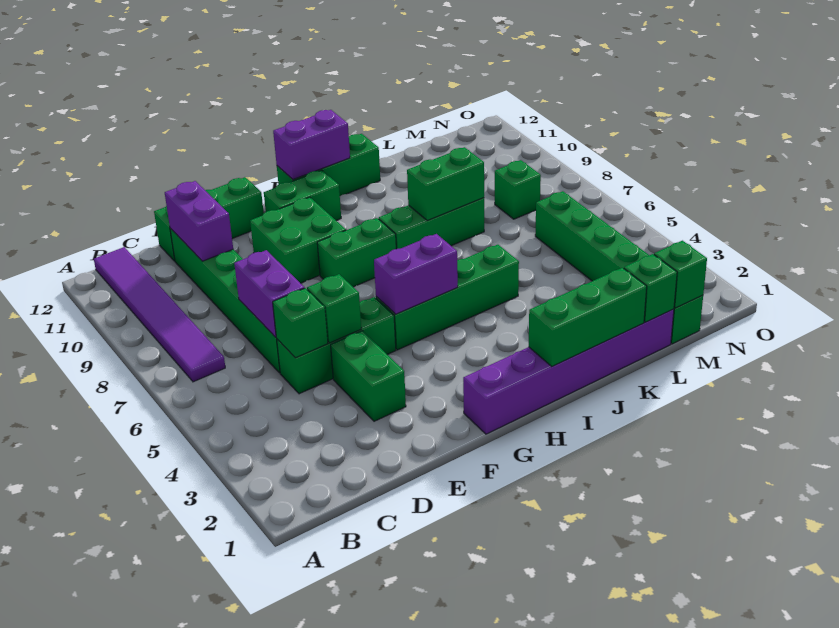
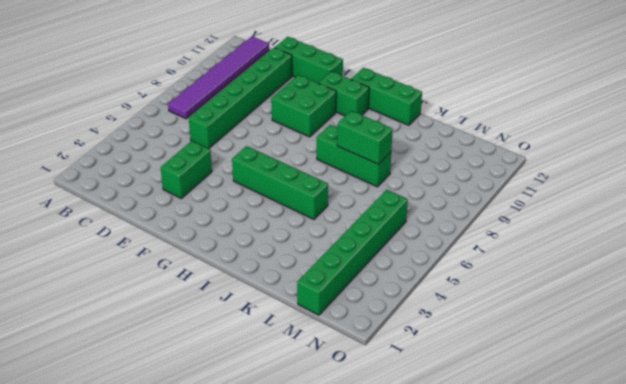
none -> green 1x3 brick [277,297,396,394]
none -> purple 1x6 brick [463,309,674,434]
none -> green 1x2 brick [317,218,396,287]

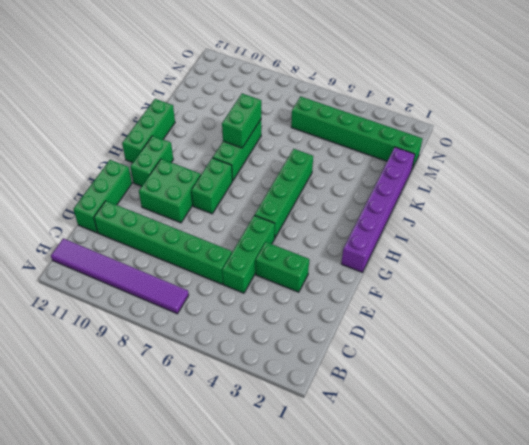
none -> green 1x1 brick [495,160,541,219]
none -> green 1x1 brick [273,288,328,358]
none -> purple 1x2 brick [234,250,304,337]

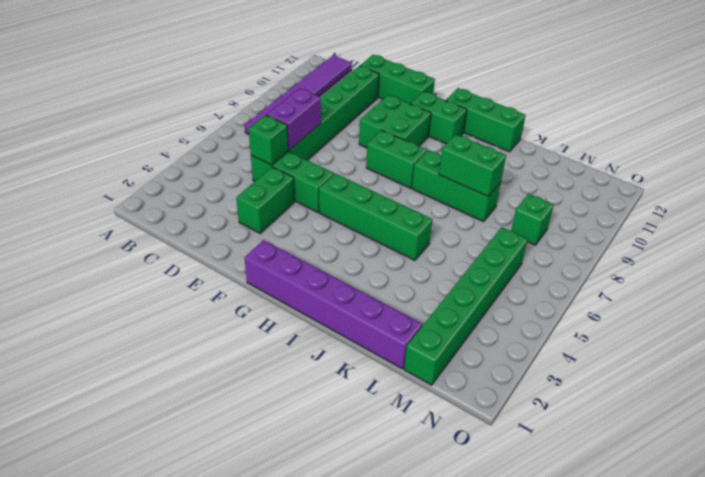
none -> purple 1x2 brick [165,181,233,261]
none -> green 1x1 brick [307,274,361,343]
none -> purple 1x2 brick [374,234,458,314]

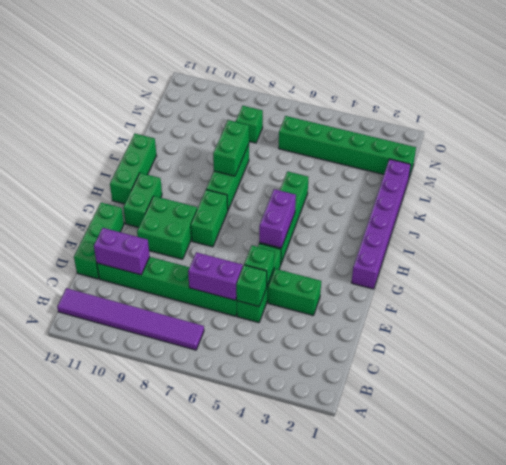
none -> purple 1x2 brick [273,110,350,180]
none -> green 1x3 brick [529,268,647,366]
none -> green 1x1 brick [624,254,677,322]

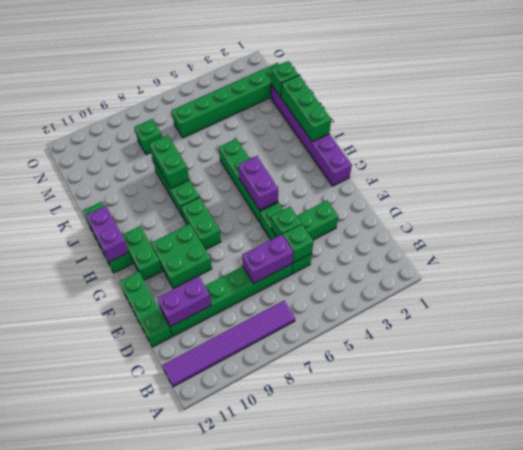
none -> green 1x1 brick [654,241,707,308]

